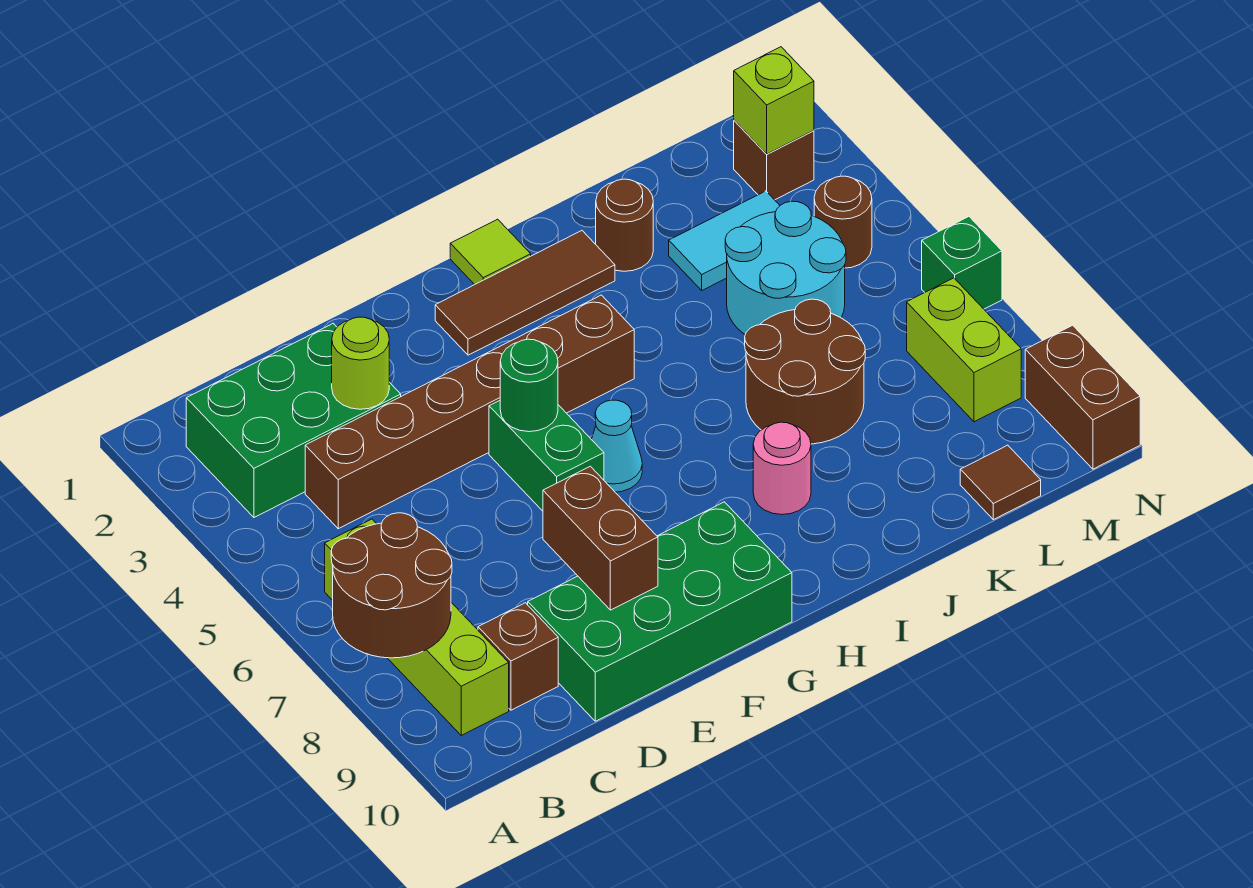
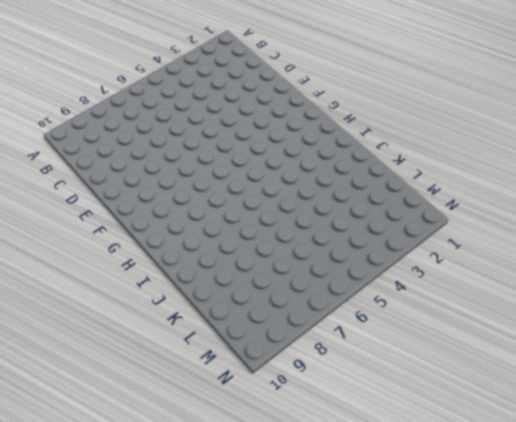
none -> green 2x3 brick [186,323,401,517]
none -> lime 1x4 brick [325,519,509,735]
none -> brown 1x6 brick [305,295,634,529]

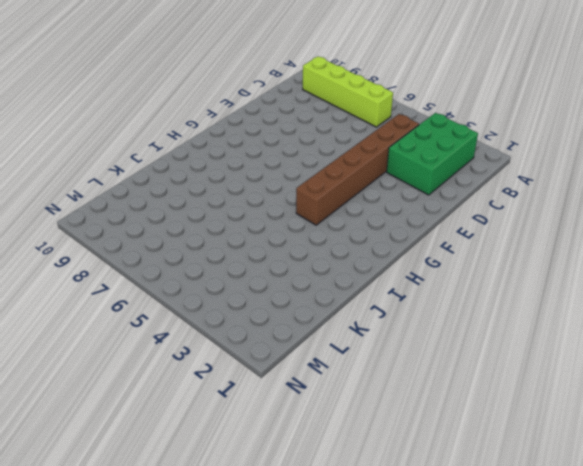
none -> brown 1x1 brick [478,603,558,710]
none -> green 2x4 brick [528,502,792,721]
none -> green 1x2 brick [489,401,604,511]

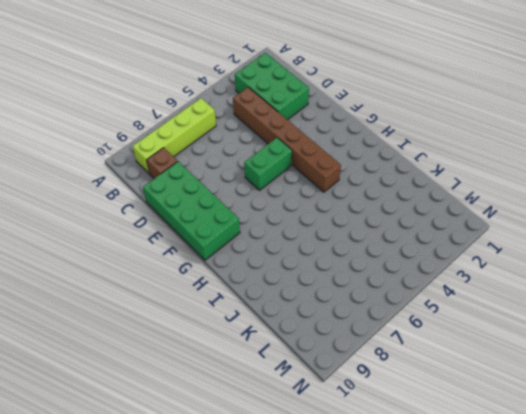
none -> brown 1x3 tile [435,231,615,355]
none -> cyan 1x1 cone [592,400,642,492]
none -> lime 1x1 tile [450,219,531,285]

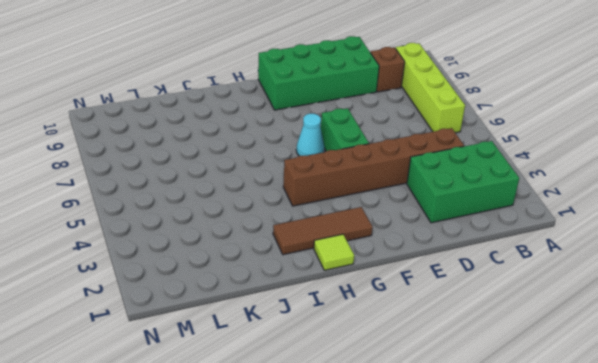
none -> pink 1x1 round brick [753,422,811,515]
none -> brown 1x1 round brick [596,179,653,271]
none -> brown 2x2 round brick [745,299,865,444]

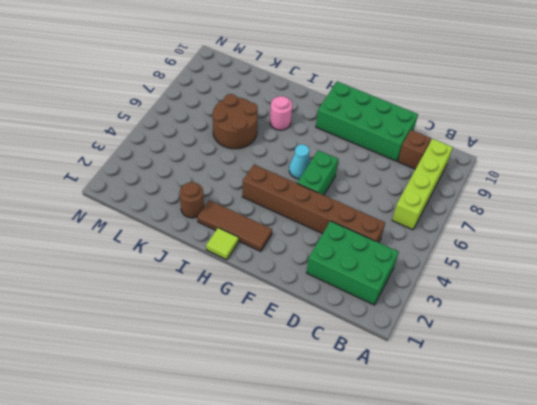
none -> cyan 1x2 tile [669,191,780,290]
none -> cyan 2x2 round brick [725,201,846,334]
none -> brown 1x1 tile [960,445,1041,520]

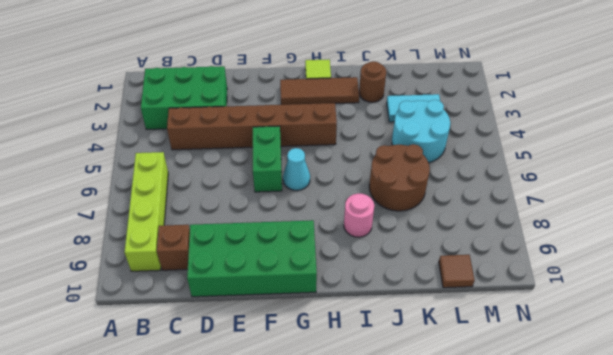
none -> brown 1x1 brick [734,121,814,200]
none -> brown 1x1 round brick [814,176,872,268]
none -> lime 1x2 brick [907,278,1021,422]

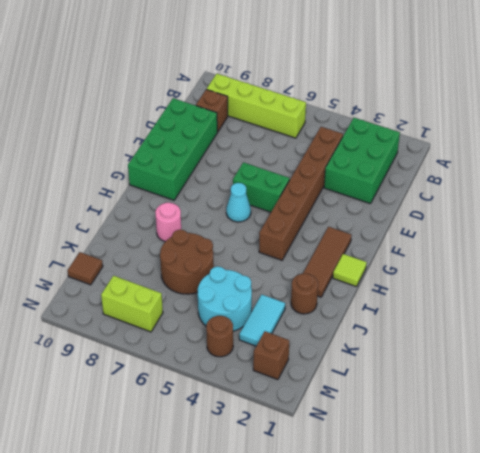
none -> green 1x1 brick [922,217,1002,309]
none -> brown 1x2 brick [1025,325,1140,469]
none -> brown 2x2 round brick [331,513,452,658]

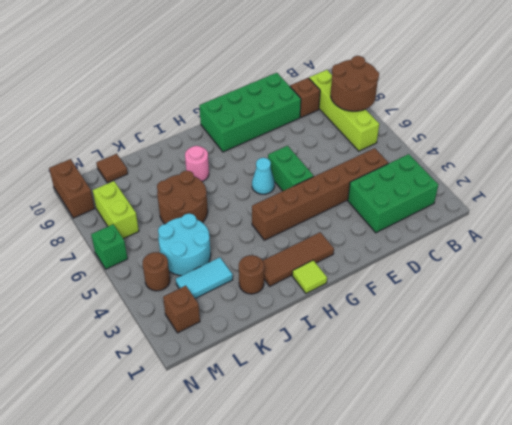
none -> lime 1x1 round brick [332,317,389,409]
none -> brown 1x2 brick [543,466,658,610]
none -> green 1x1 round brick [500,339,558,432]

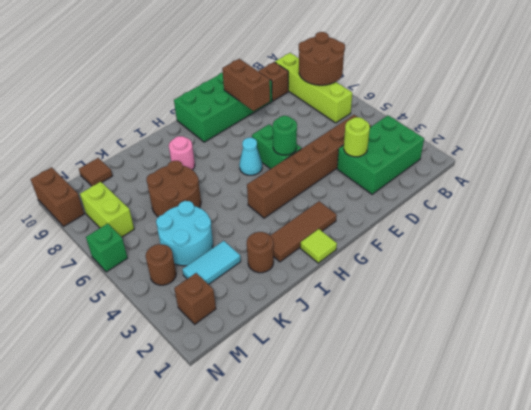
none -> lime 1x1 brick [734,47,814,154]

